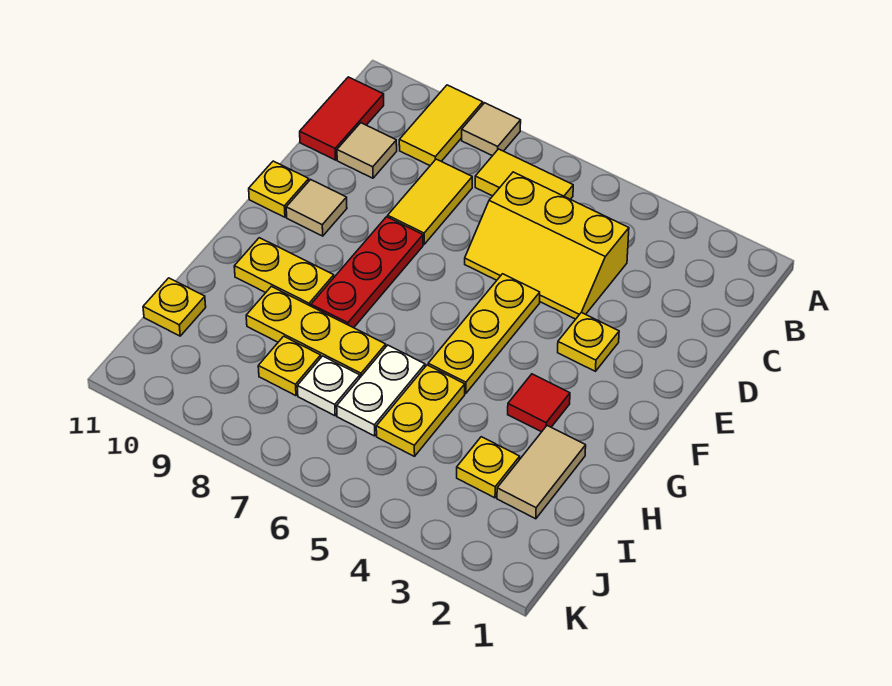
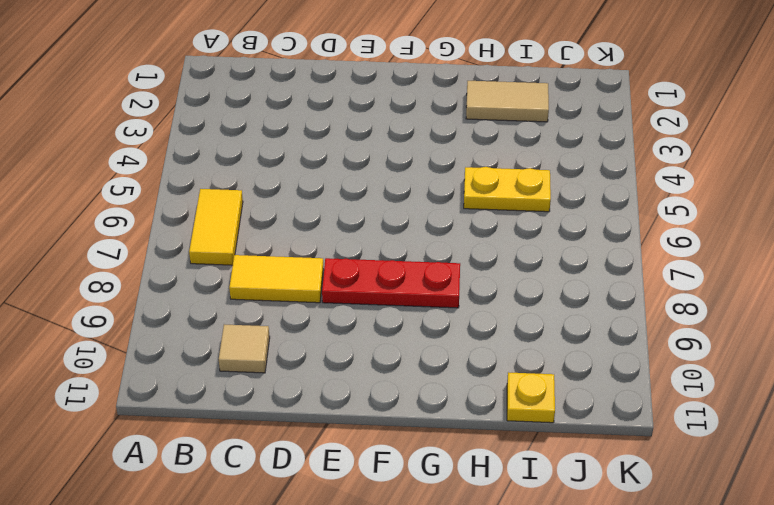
none -> tan 1x1 tile [462,103,521,156]
none -> yellow 1x2 tile [399,85,483,165]
none -> red 1x2 tile [300,77,384,160]

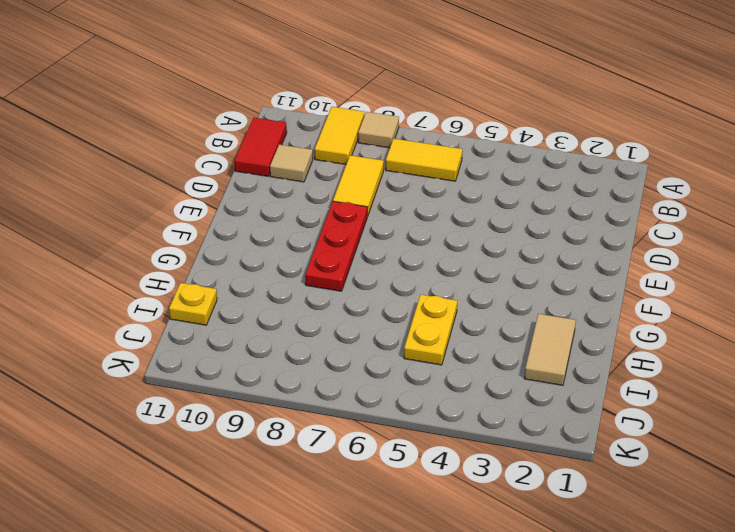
none -> yellow 2x3 slope [465,172,629,319]
none -> yellow 1x1 plate [558,312,619,371]
none -> yellow 1x3 plate [428,274,540,393]

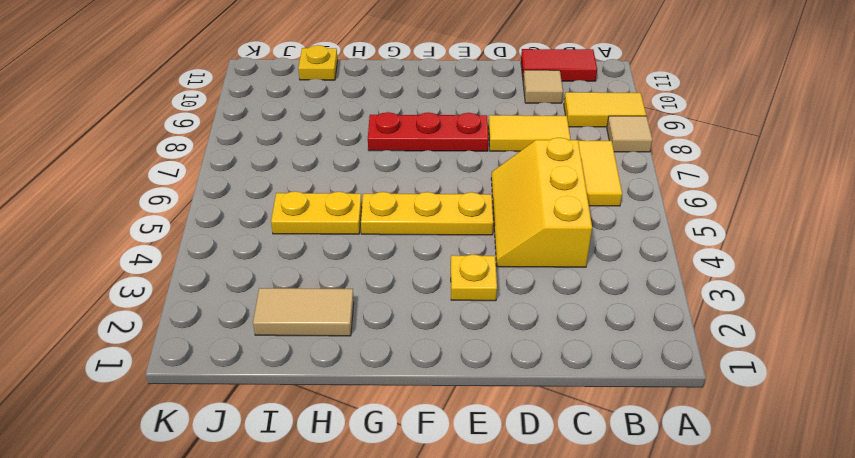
none -> tan 1x1 tile [286,180,347,236]
none -> yellow 1x1 plate [249,161,309,217]
none -> red 1x1 tile [508,374,570,432]

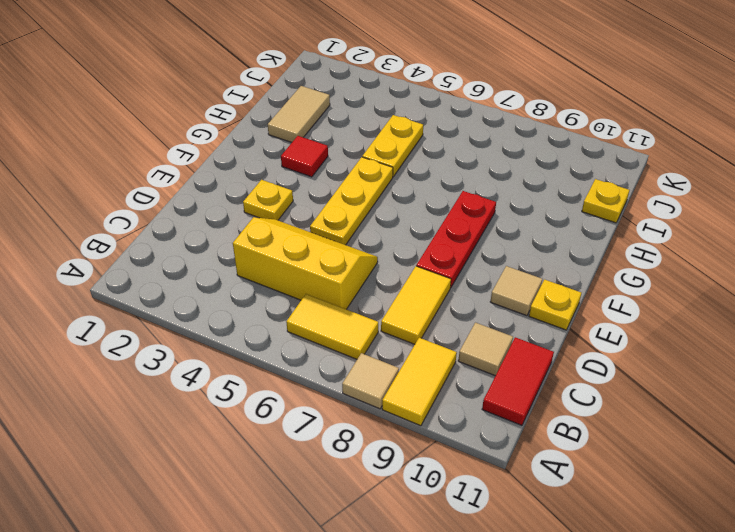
none -> yellow 1x2 plate [234,238,334,306]
none -> white 1x2 plate [337,345,425,436]
none -> yellow 1x3 plate [246,286,386,377]

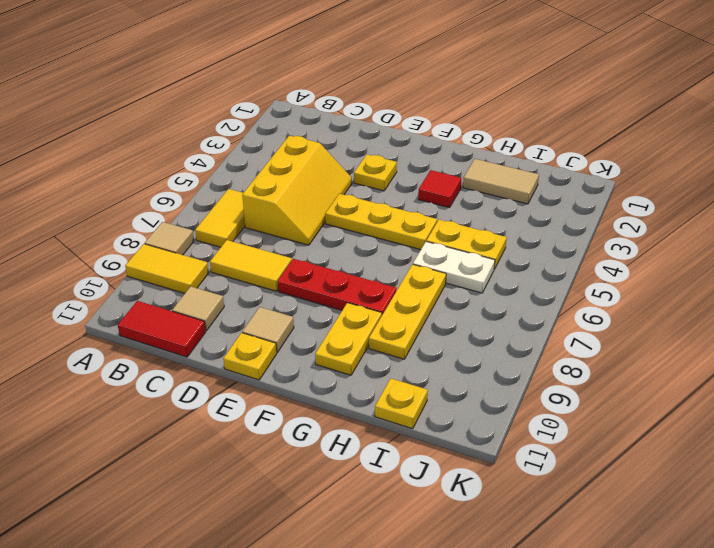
none -> yellow 1x1 plate [457,437,520,498]
none -> white 1x1 plate [297,356,360,416]
none -> yellow 1x1 plate [258,336,321,396]

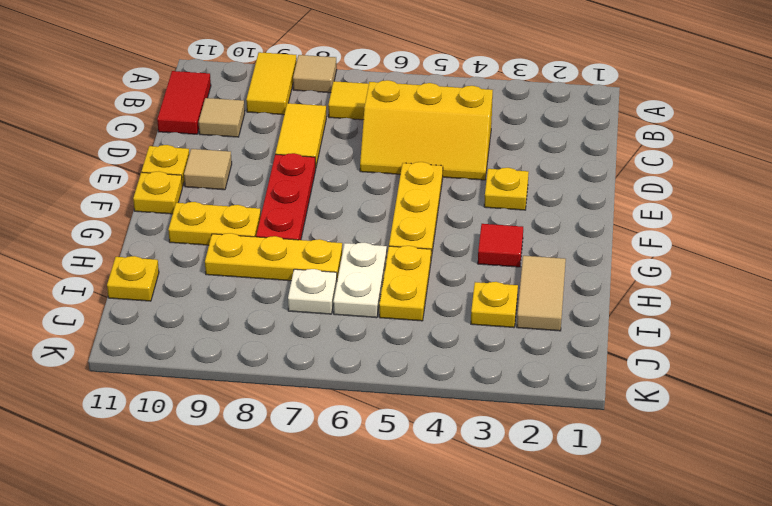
yellow 1x1 plate [133,171,182,214] -> yellow 1x1 plate moved to [258,336,321,396]

